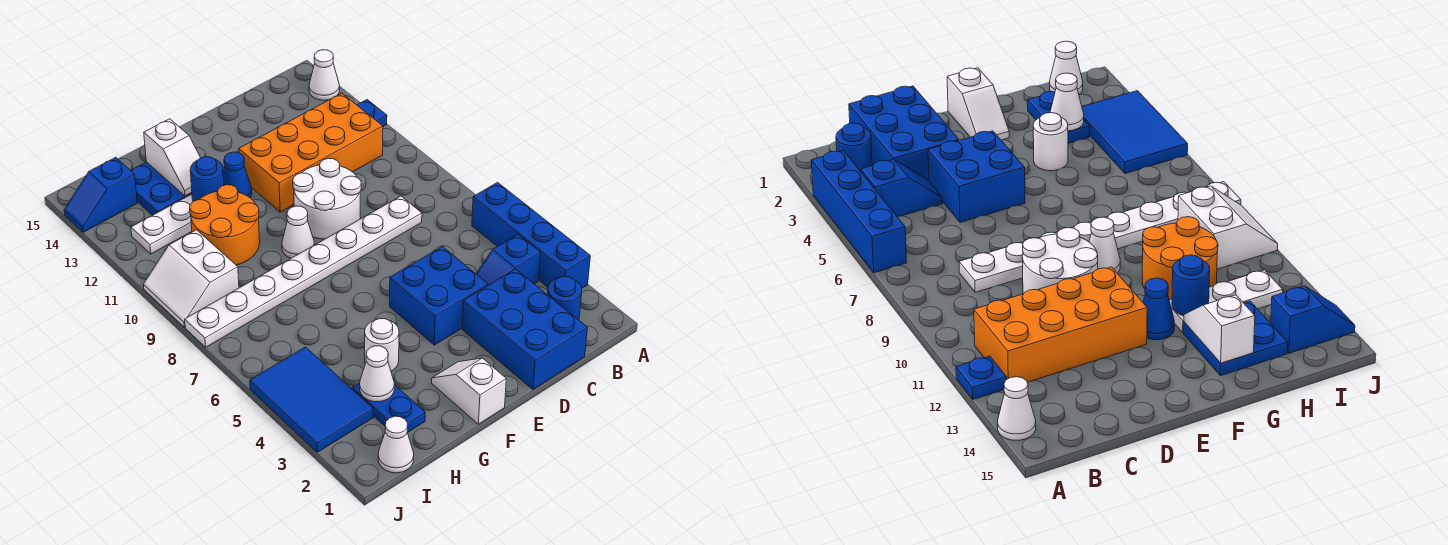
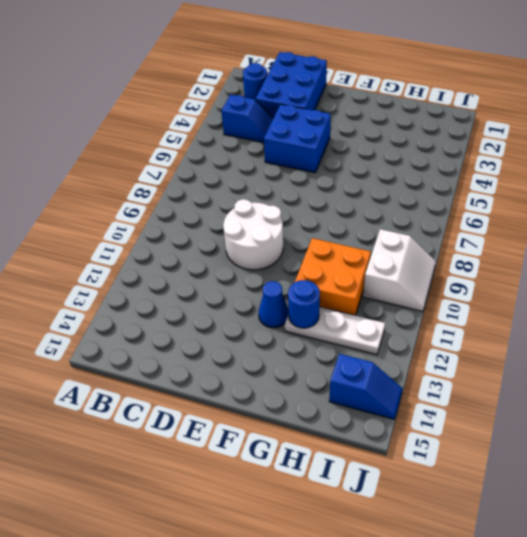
orange 2x2 brick [295,238,371,315] -> orange 2x2 round brick [190,185,260,265]
none -> blue 1x4 brick [472,183,590,288]
none -> blue 1x1 plate [357,100,387,126]
none -> white 1x1 cone [309,50,340,100]

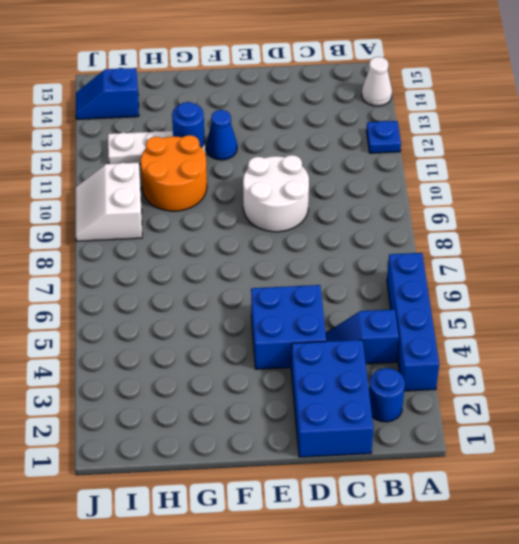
none -> orange 2x4 brick [239,93,383,212]
none -> white 1x8 plate [185,196,422,347]
none -> white 1x2 slope [432,358,506,424]

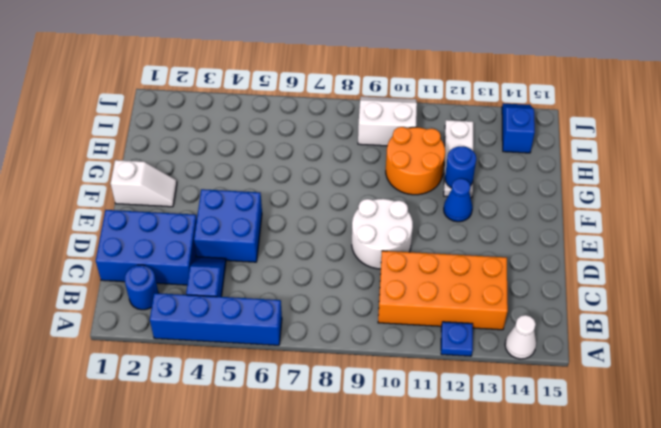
orange 2x4 brick [378,251,508,330] -> orange 2x4 brick turned to [239,93,383,212]
none -> white 1x8 plate [185,196,422,347]
none -> white 1x1 cone [282,206,314,258]
none -> white 1x1 round brick [365,319,399,371]

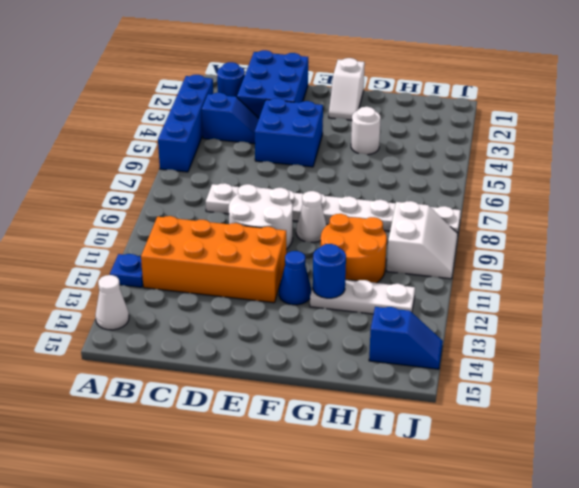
none -> blue 2x2 plate [131,162,192,215]
none -> blue 1x2 plate [352,383,425,433]
none -> white 1x1 cone [378,416,414,473]

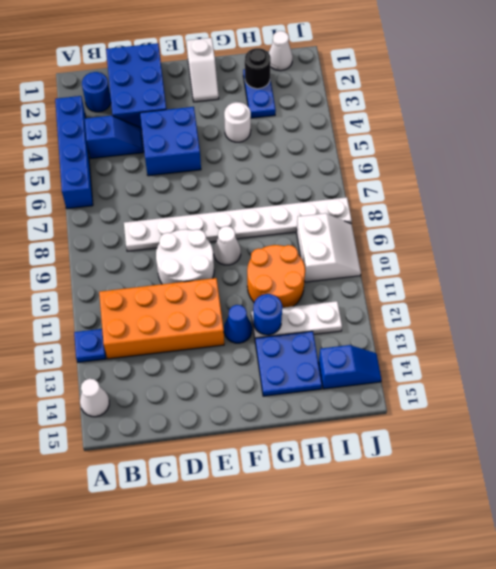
black 1x1 round brick [245,48,271,89] -> none
none -> blue 2x3 tile [250,347,373,452]
none -> white 1x2 slope [144,119,200,196]
none -> white 1x1 cone [360,346,394,402]

